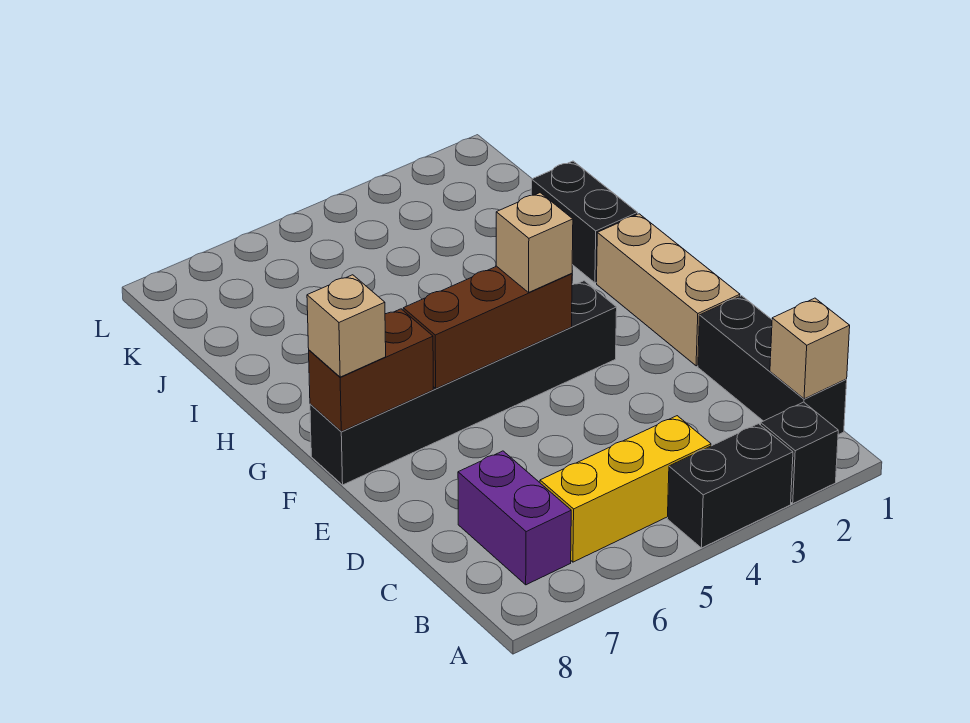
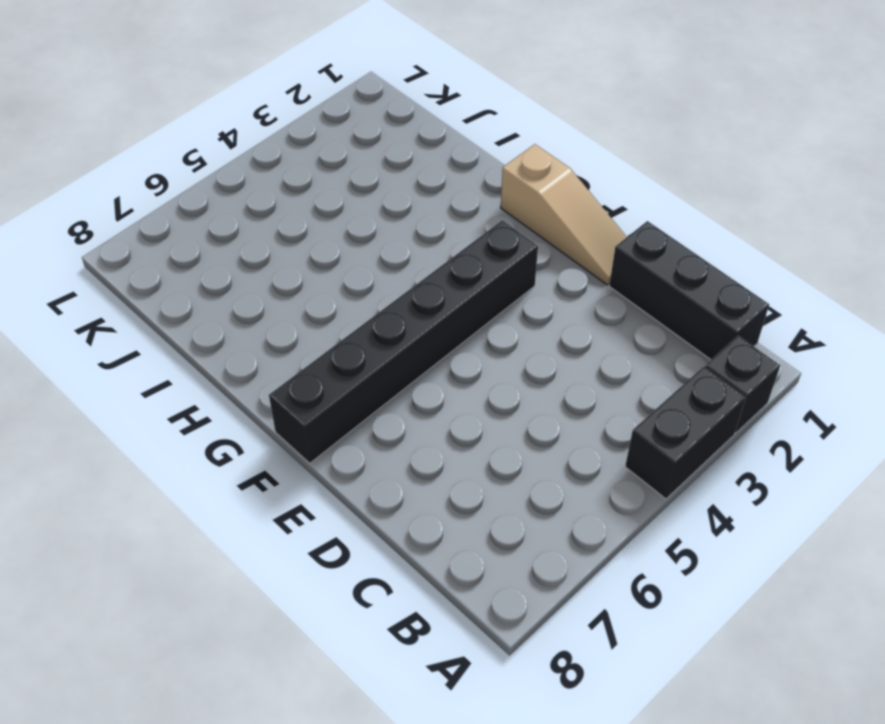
tan 1x3 slope [501,144,627,285] -> tan 1x3 brick [597,214,740,366]
none -> yellow 1x3 brick [540,416,711,562]
none -> purple 1x2 brick [458,451,571,585]
none -> black 1x2 brick [531,161,638,283]

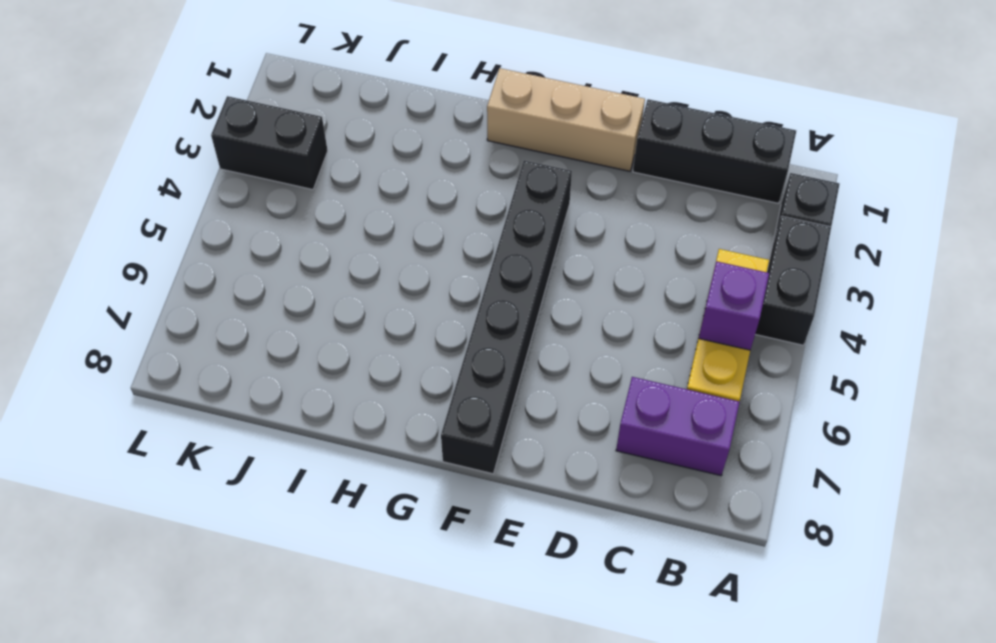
purple 1x1 brick [698,261,769,350] -> none
black 1x2 brick [211,96,328,190] -> black 1x2 brick moved to [531,161,638,283]
none -> tan 1x1 brick [770,298,850,399]
none -> brown 1x3 brick [403,266,572,388]
none -> brown 1x2 brick [309,309,433,432]

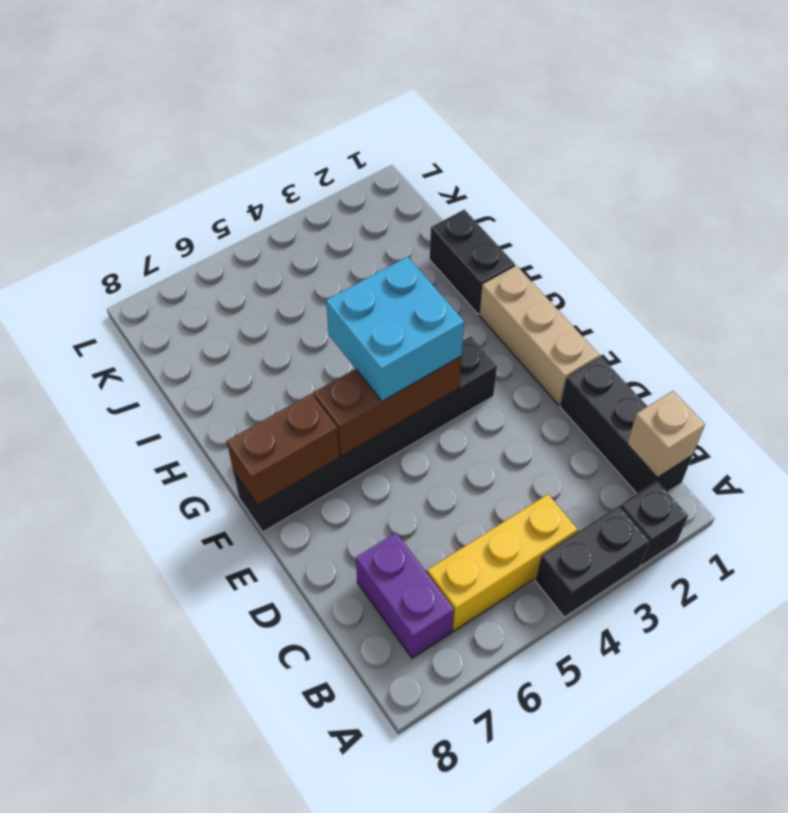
cyan 2x2 brick [326,257,464,401] -> tan 1x1 brick [496,193,573,292]
none -> tan 1x1 brick [307,275,386,377]

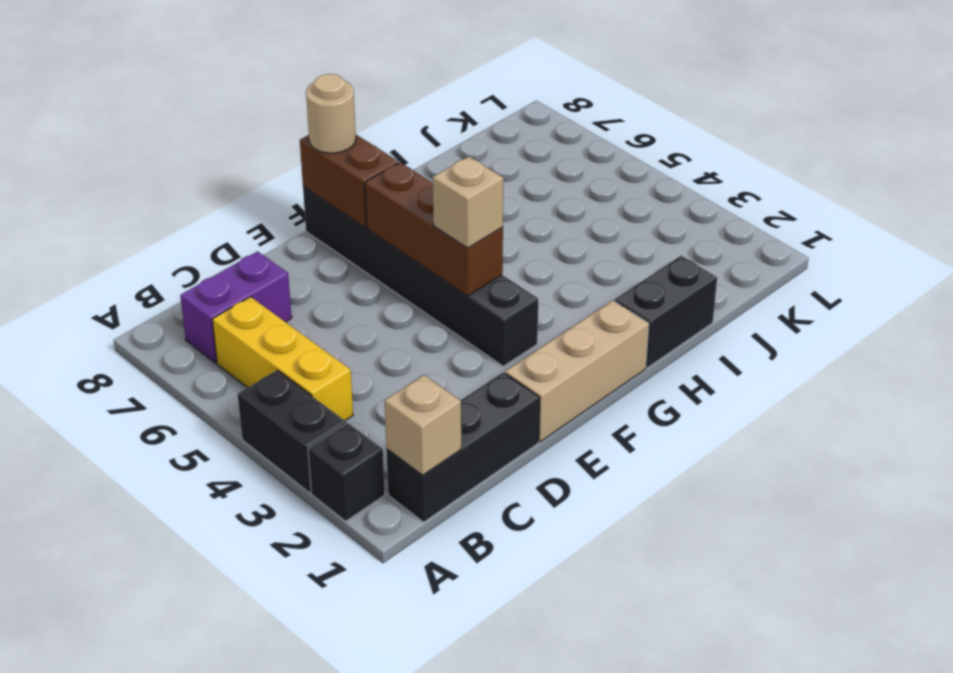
tan 1x1 round brick [306,74,356,153] -> tan 1x1 brick [307,275,386,377]

